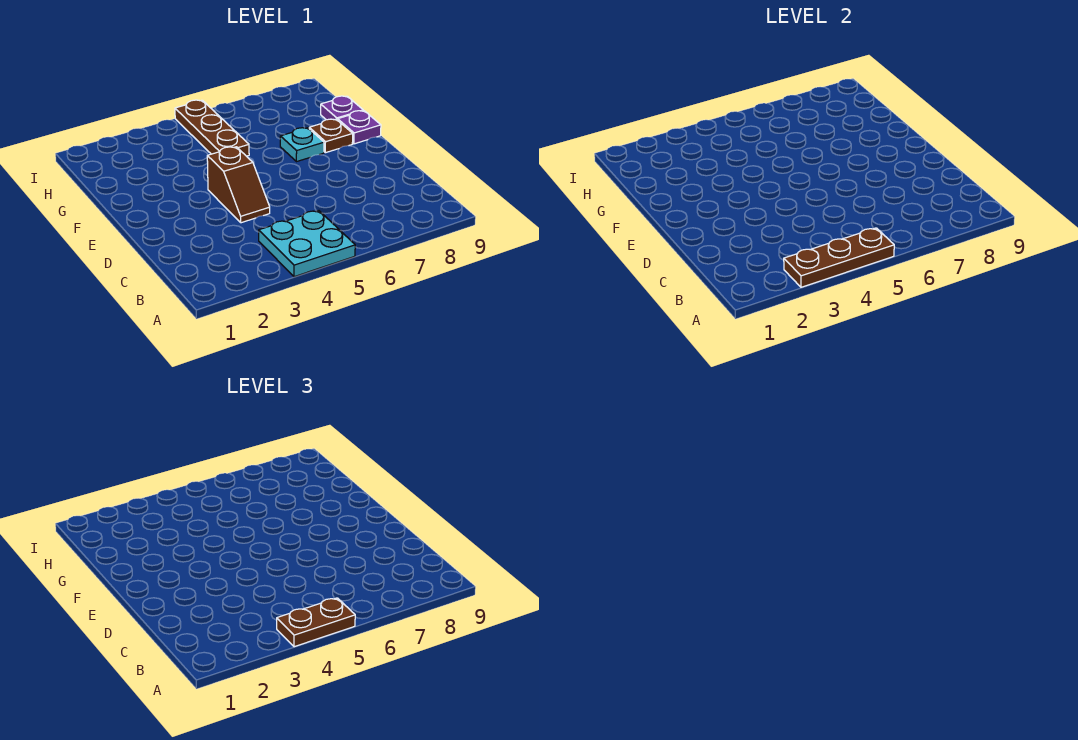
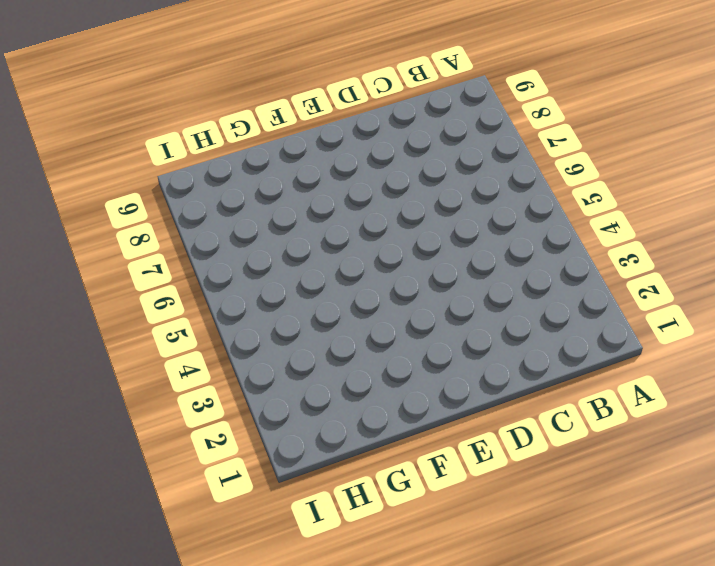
none -> cyan 2x2 plate [259,211,355,277]
none -> brown 1x2 slope [207,147,270,223]

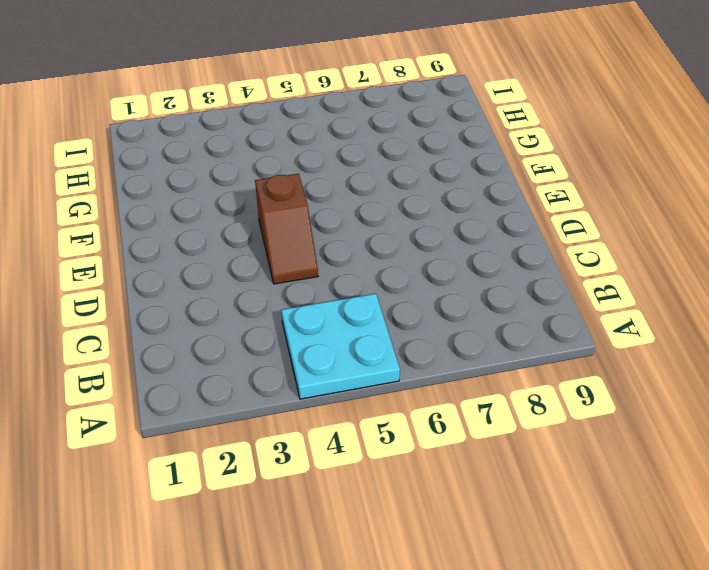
none -> cyan 1x1 plate [280,128,324,162]
none -> brown 1x1 plate [309,119,353,153]

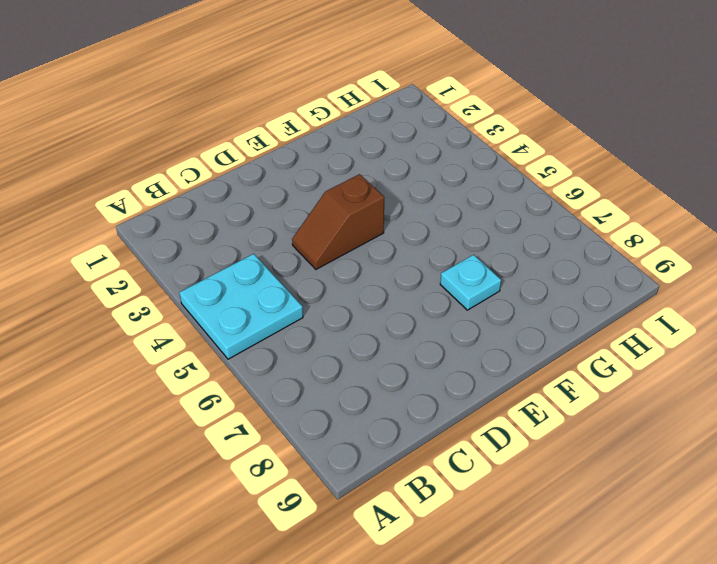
none -> brown 1x1 plate [309,119,353,153]
none -> purple 1x1 plate [338,111,381,144]

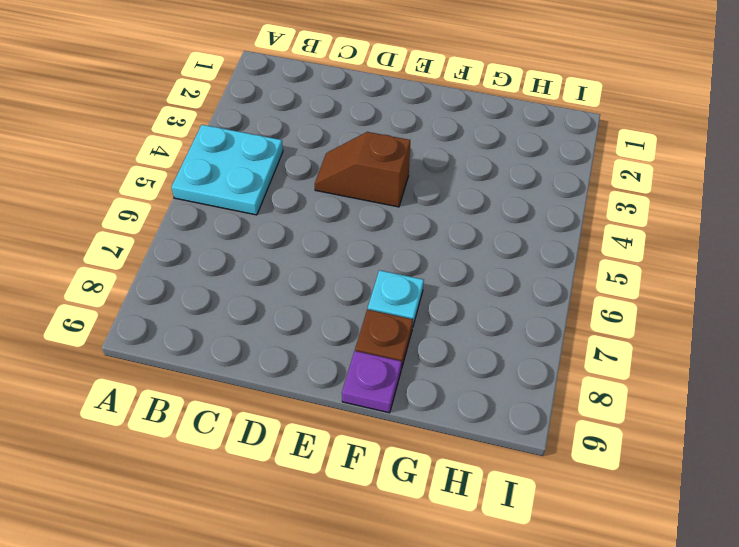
none -> brown 1x3 plate [175,100,249,156]
none -> purple 1x1 plate [321,96,363,120]

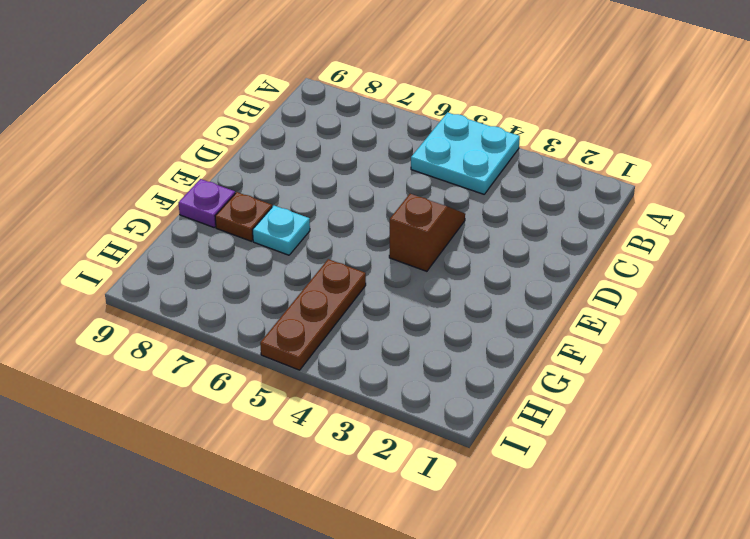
none -> purple 1x1 plate [321,96,363,120]
none -> brown 1x3 plate [784,228,894,287]

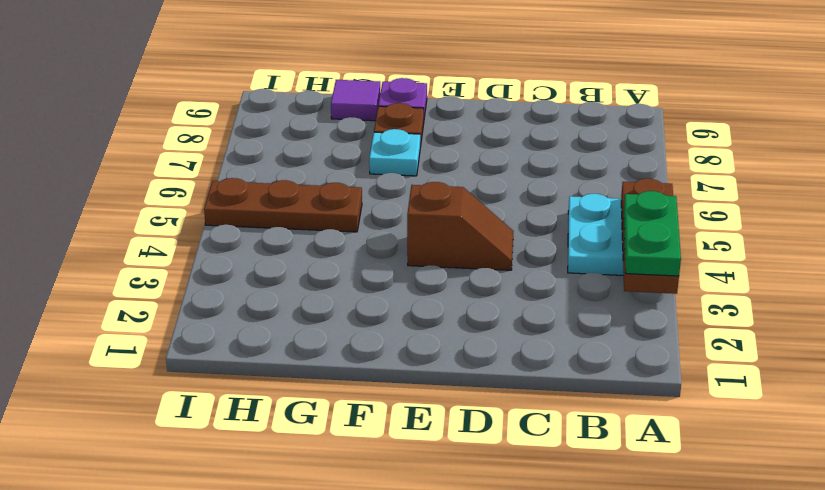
green 1x2 plate [624,191,681,276] -> brown 1x2 plate [277,598,355,647]
purple 1x1 tile [331,80,380,121] -> purple 1x1 plate [321,96,363,120]

